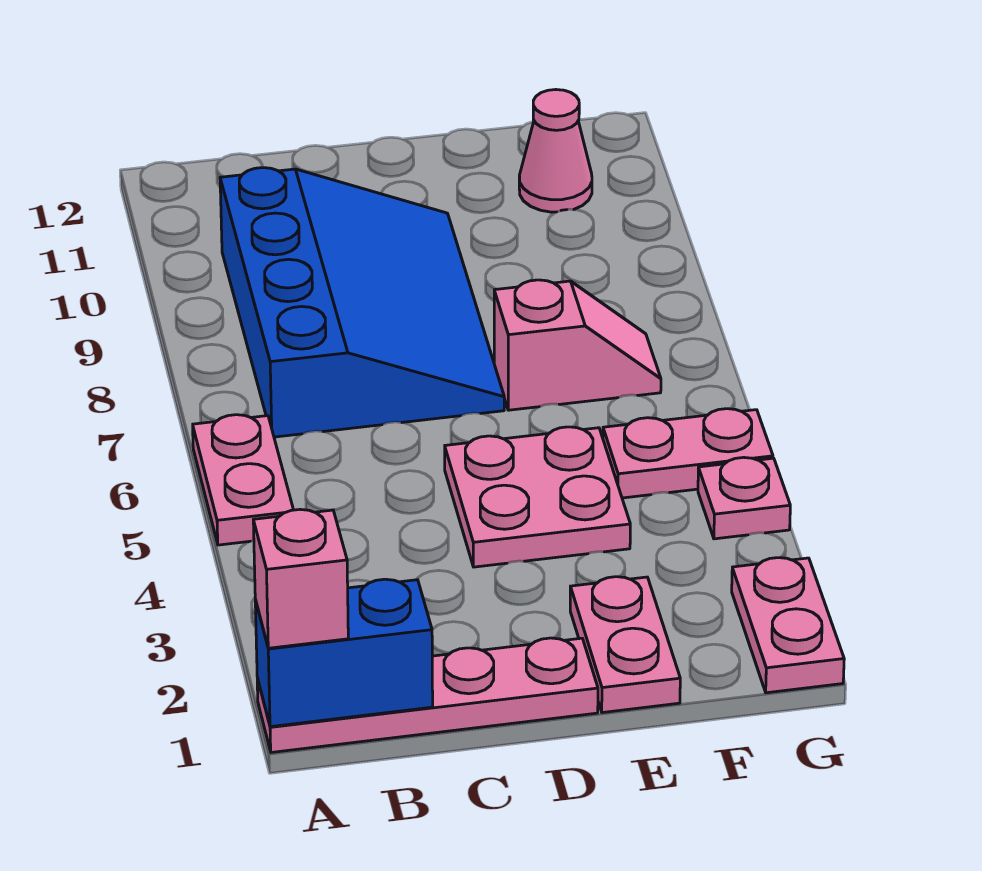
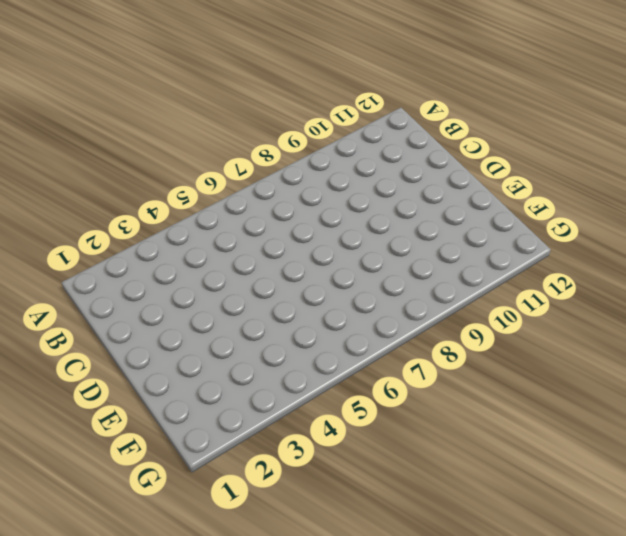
none -> pink 1x4 plate [257,638,598,752]
none -> pink 1x2 plate [193,415,293,545]
none -> blue 3x4 slope [220,168,504,437]

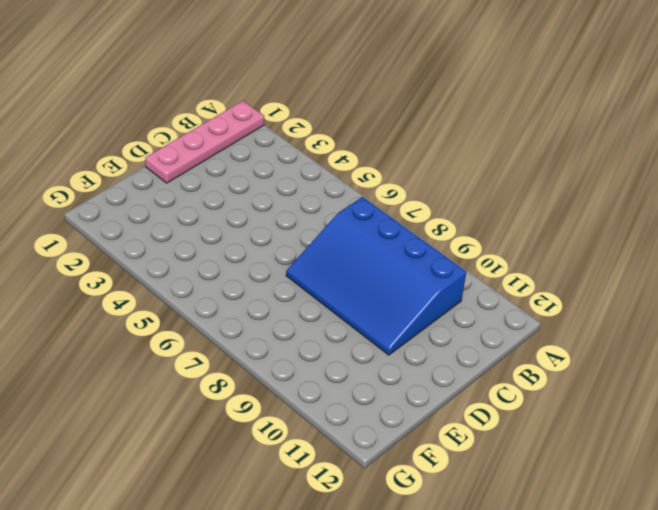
none -> pink 1x2 plate [193,415,293,545]
none -> pink 2x2 plate [445,427,630,567]
none -> pink 1x2 plate [570,577,680,713]

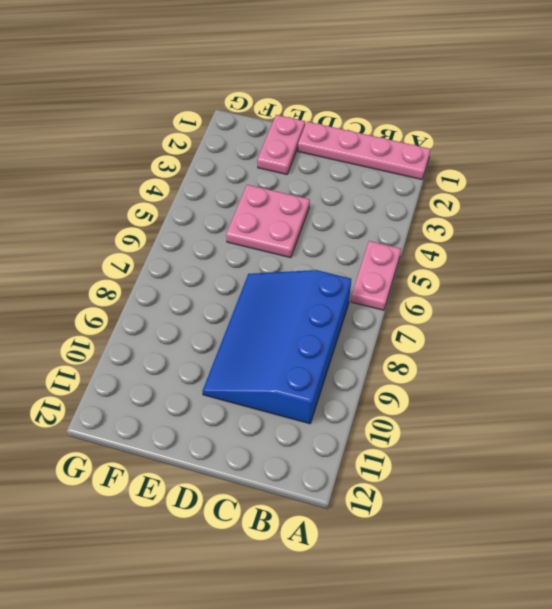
none -> pink 1x2 slope [494,280,661,410]
none -> pink 1x2 plate [603,409,773,498]
none -> pink 1x1 cone [519,90,592,212]

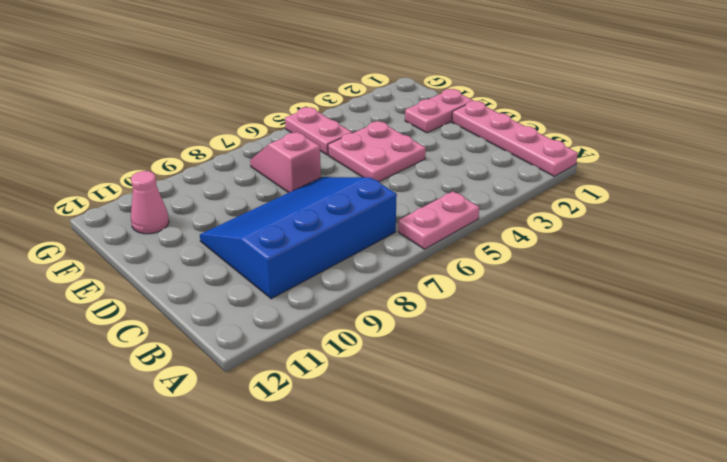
none -> pink 1x2 plate [732,558,844,693]
none -> pink 1x1 plate [698,457,790,539]
none -> blue 1x2 brick [255,579,433,727]

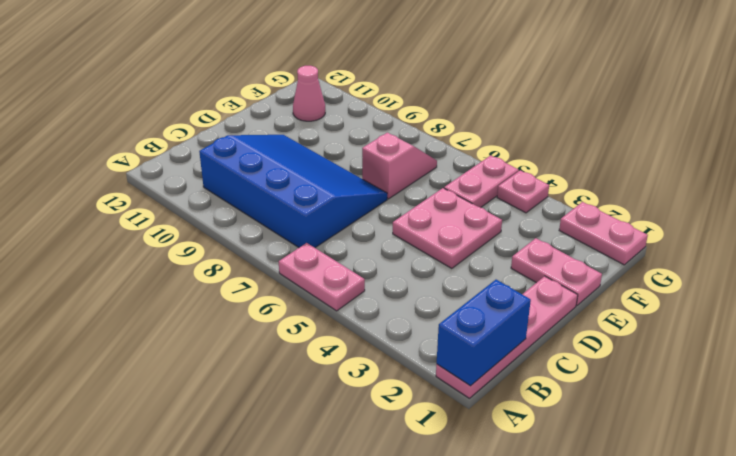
none -> pink 1x1 brick [253,509,348,648]

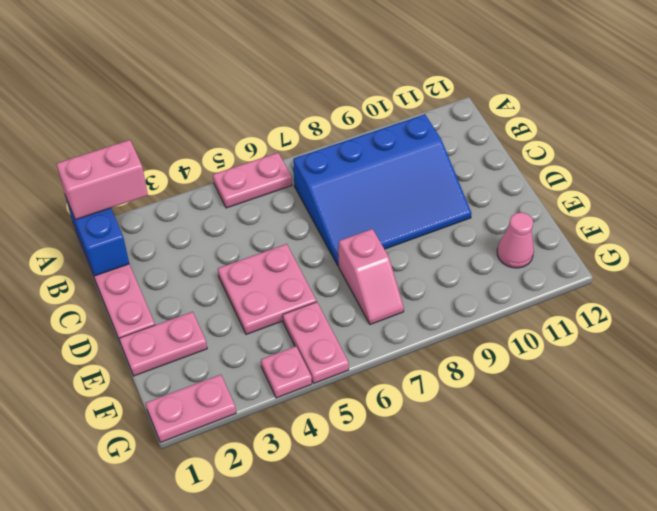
pink 1x2 brick [56,140,148,220] -> pink 1x1 brick [253,509,348,648]

